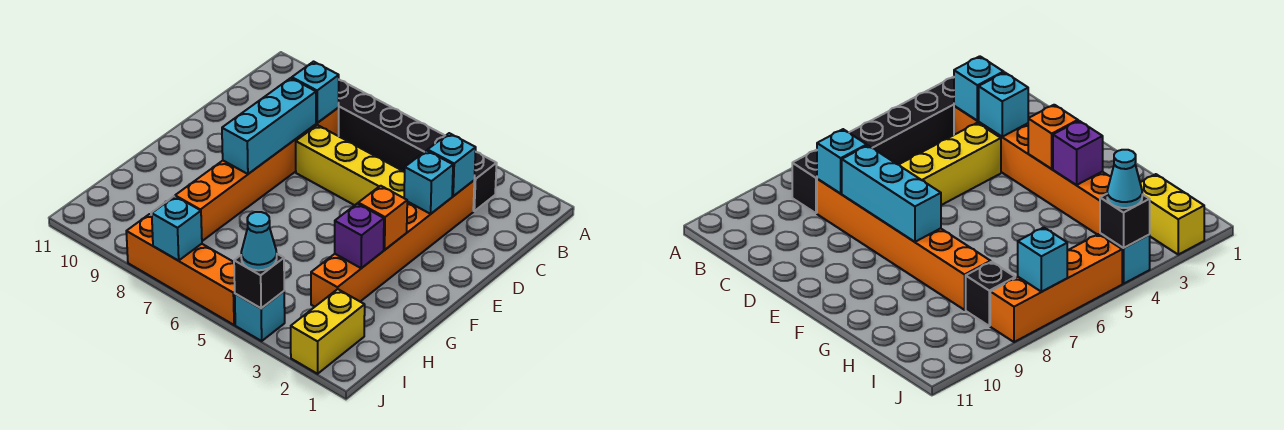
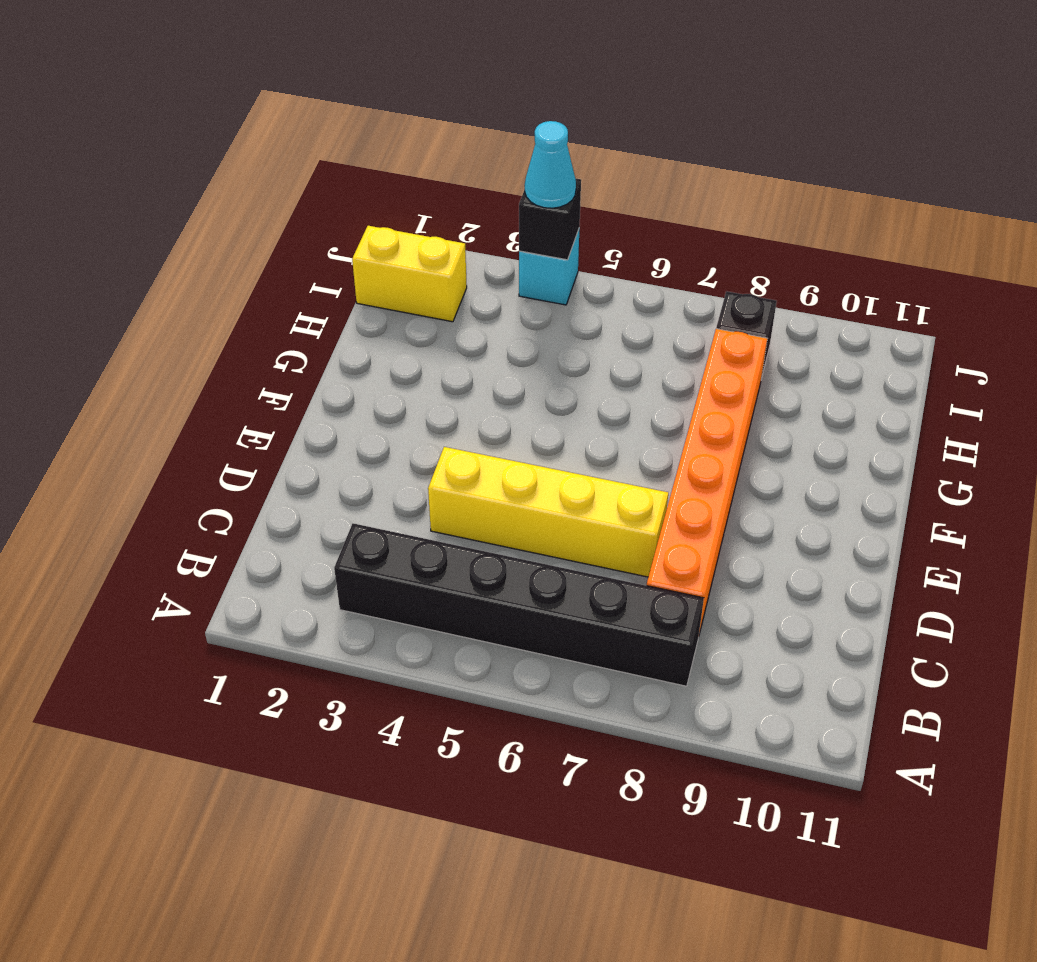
yellow 1x2 brick [352,226,467,322] -> yellow 1x2 brick turned to [291,289,365,374]
none -> orange 1x6 brick [311,181,474,307]
none -> orange 1x4 brick [126,214,235,325]
none -> cyan 1x1 brick [428,133,476,196]

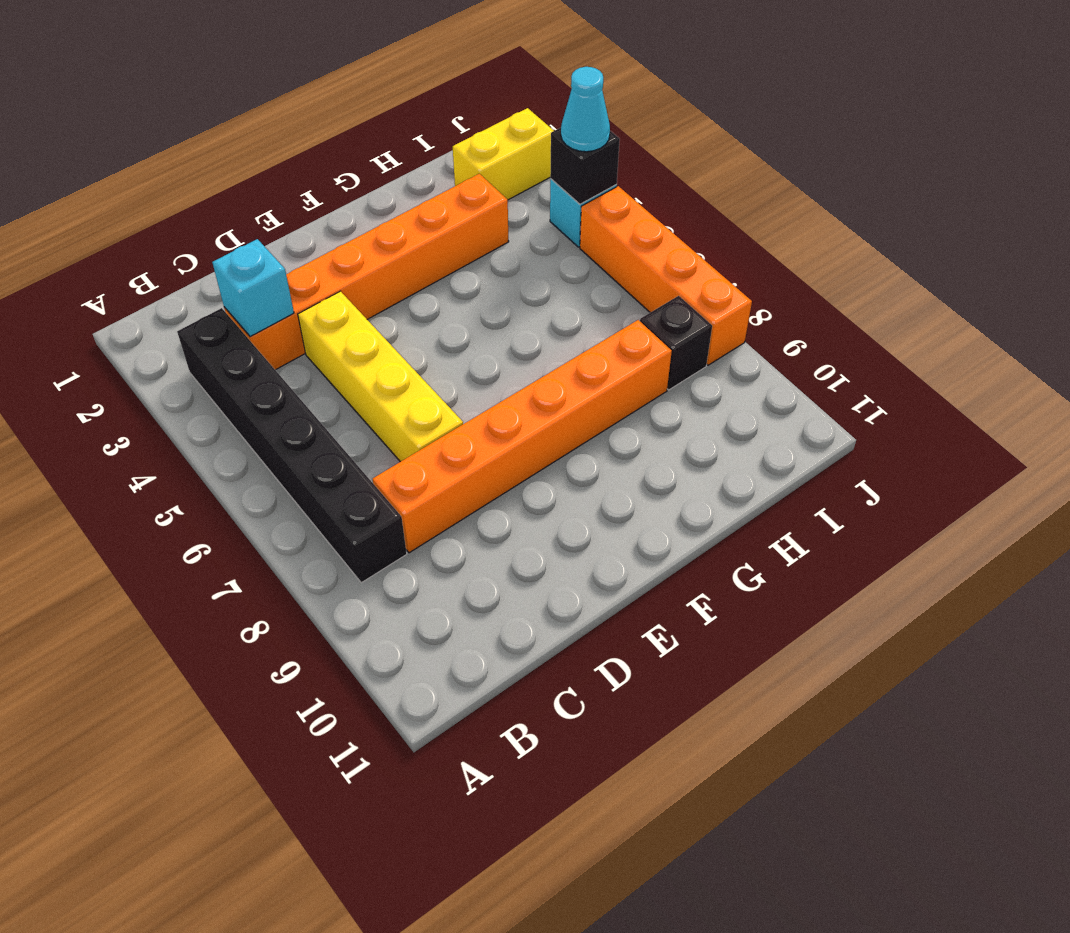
none -> cyan 1x1 brick [292,62,339,123]
none -> cyan 1x1 brick [404,150,453,214]
none -> cyan 1x3 brick [222,78,316,174]

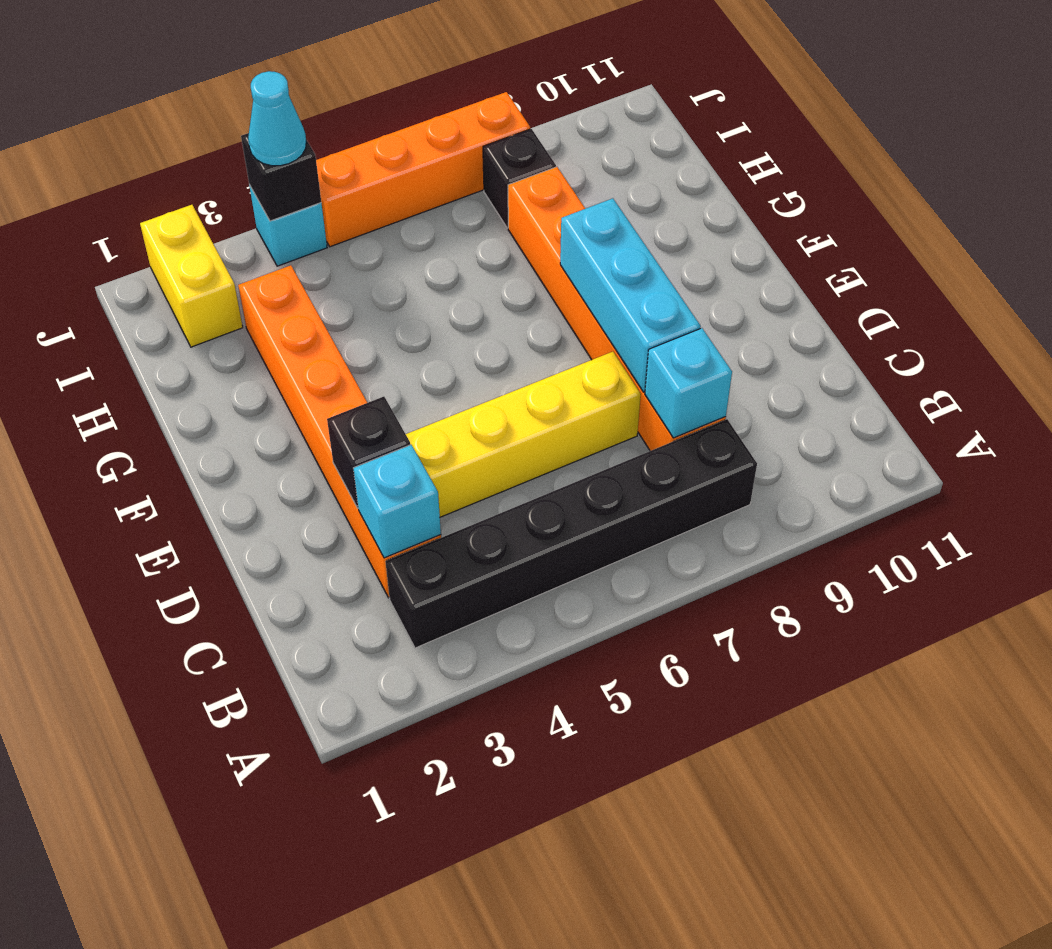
black 1x1 brick [327,397,410,508] -> cyan 1x1 brick [404,150,453,214]
none -> orange 1x1 brick [358,186,407,250]
none -> purple 1x1 brick [335,204,384,268]
none -> cyan 1x1 brick [152,196,202,261]

